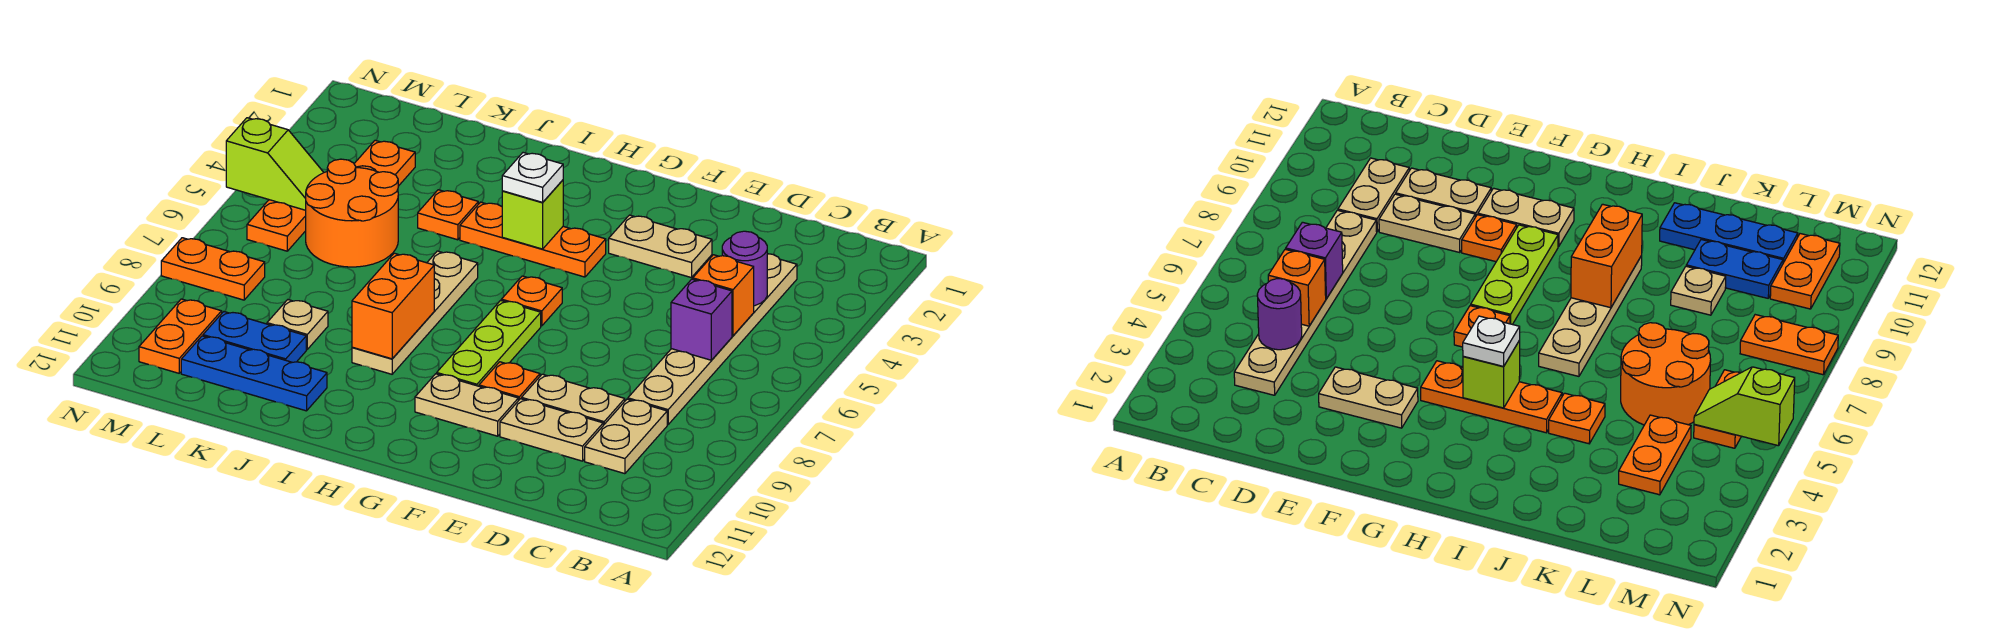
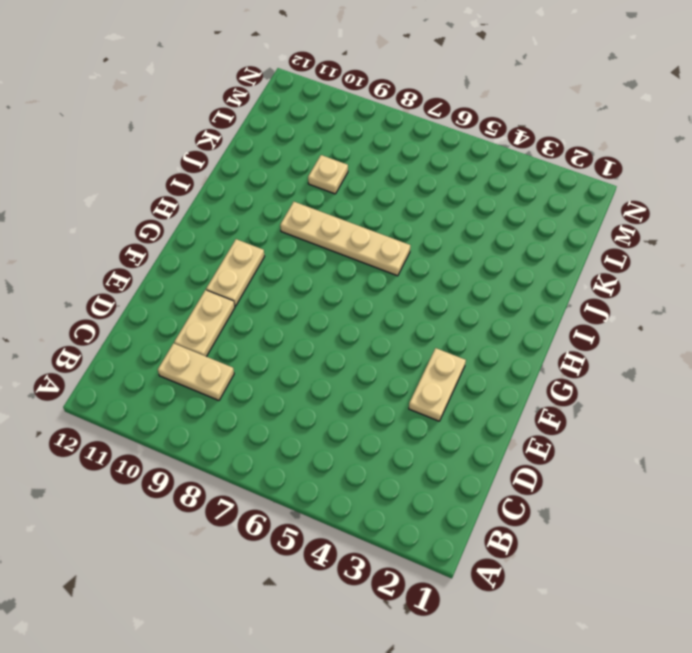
none -> tan 1x6 plate [628,254,797,425]
none -> tan 1x2 plate [521,374,625,425]
none -> orange 1x1 plate [479,362,540,401]

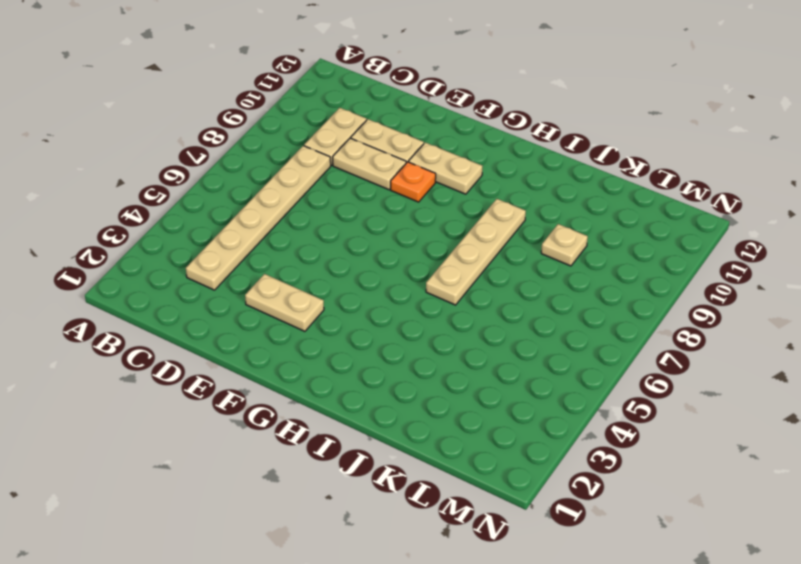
none -> orange 1x3 plate [460,202,606,277]
none -> orange 1x1 plate [501,276,562,326]
none -> lime 1x3 plate [437,300,541,386]

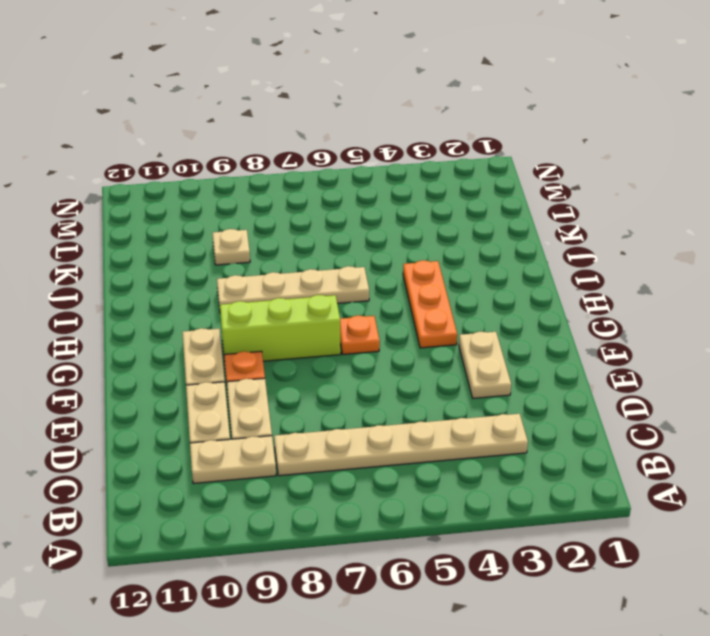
lime 1x3 brick [220,295,341,361] -> lime 1x3 plate [437,300,541,386]
none -> orange 1x1 plate [418,190,478,240]
none -> blue 1x3 plate [181,336,327,411]
none -> orange 2x2 round brick [306,159,398,267]

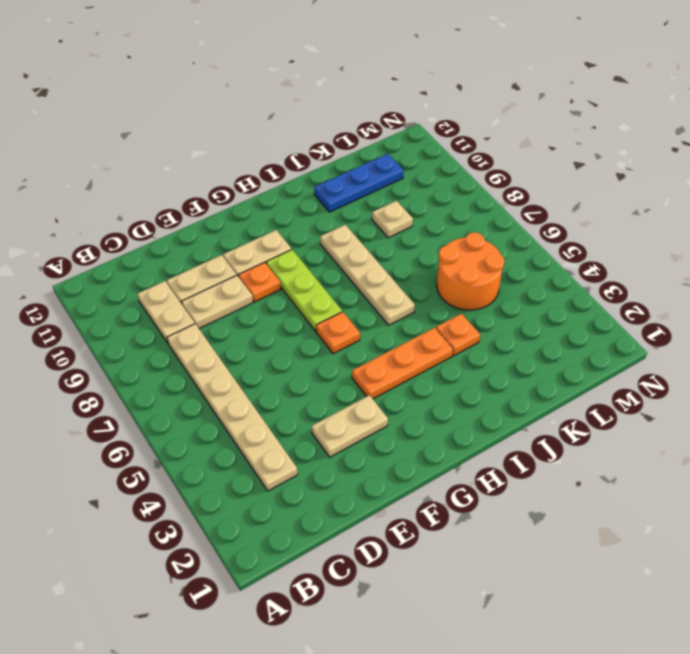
none -> blue 1x2 plate [203,312,306,362]
none -> orange 1x2 plate [354,140,415,186]
none -> orange 1x2 plate [247,200,306,251]

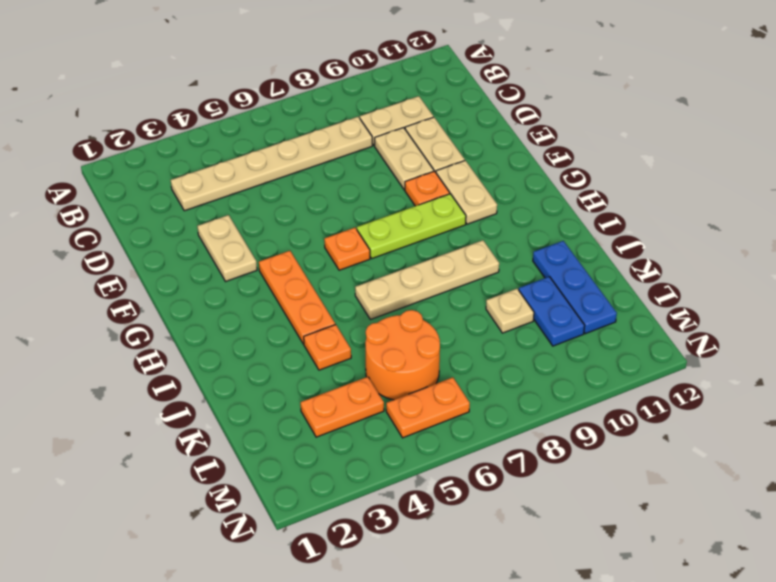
none -> orange 1x2 plate [161,238,265,300]
none -> orange 1x2 plate [139,299,222,373]
none -> purple 1x1 round brick [722,231,767,306]

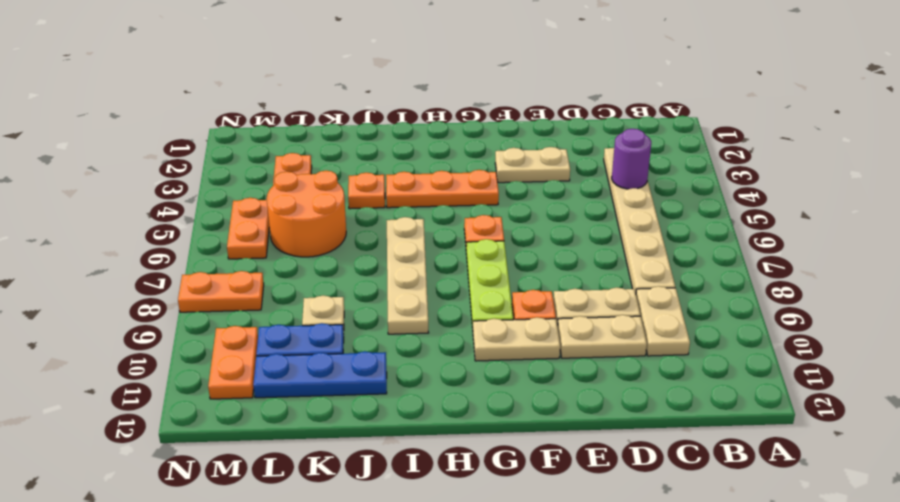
none -> orange 1x1 brick [693,255,754,336]
none -> purple 1x1 brick [671,279,732,360]
none -> lime 1x1 brick [502,180,563,249]

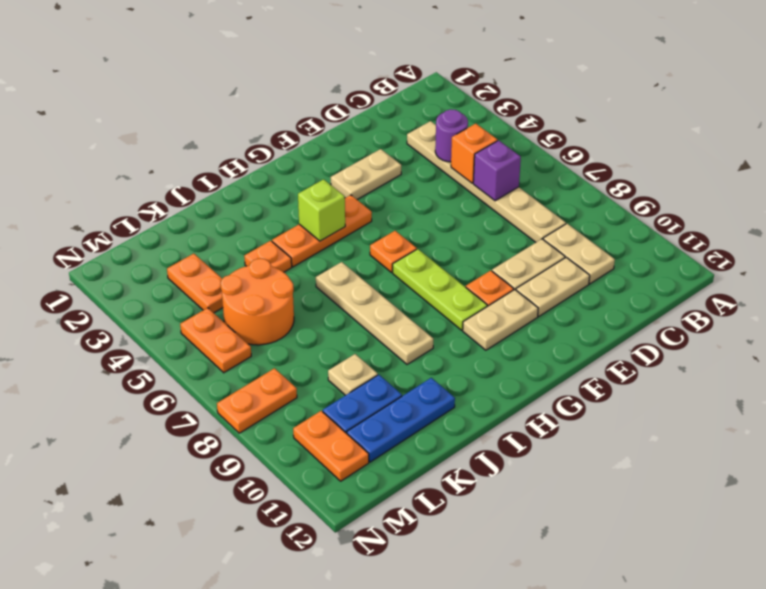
none -> orange 1x2 brick [352,253,434,359]
none -> lime 1x2 slope [226,118,324,210]
none -> white 1x1 plate [502,153,563,202]

